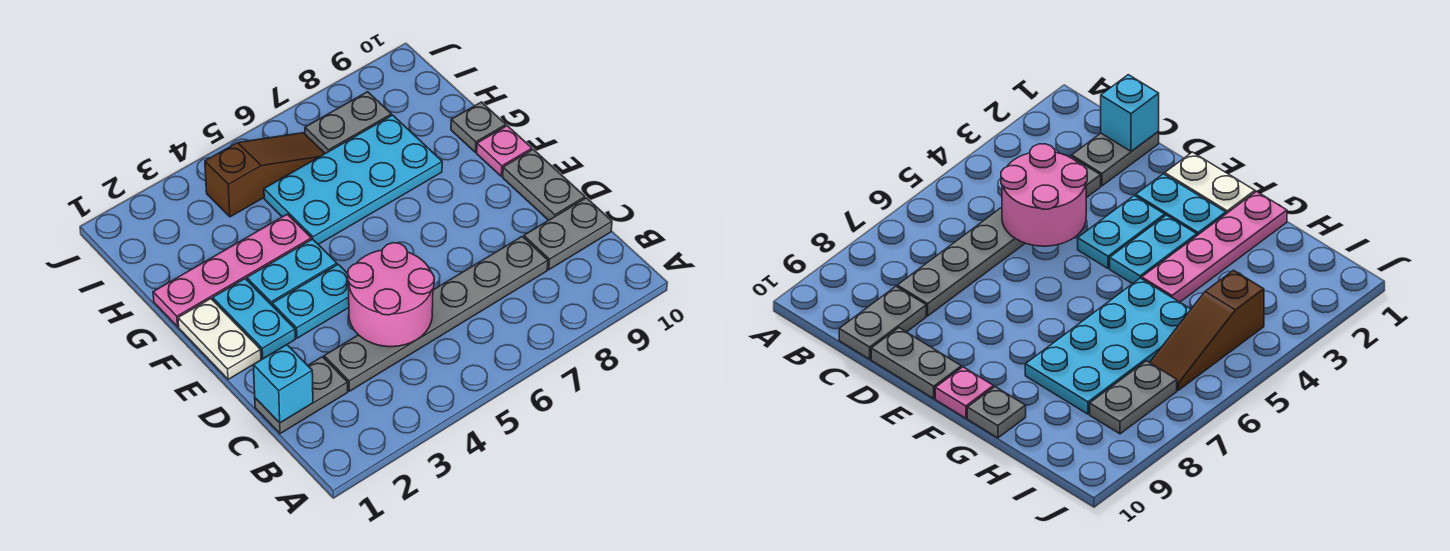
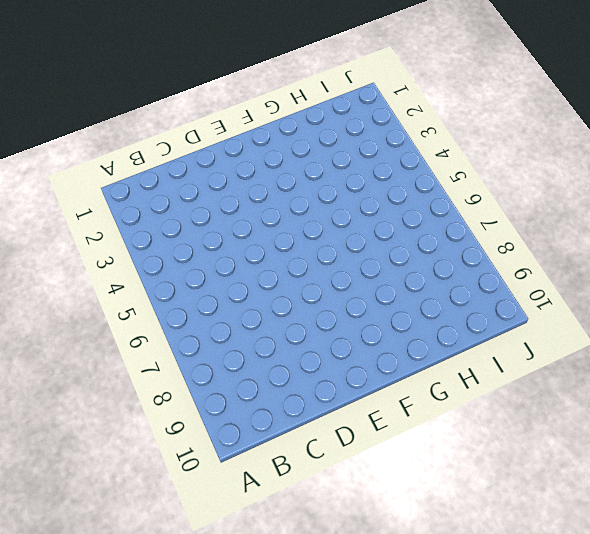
none -> grey 1x2 plate [255,357,348,434]
none -> grey 1x6 plate [324,236,548,391]
none -> grey 1x2 plate [524,198,612,270]

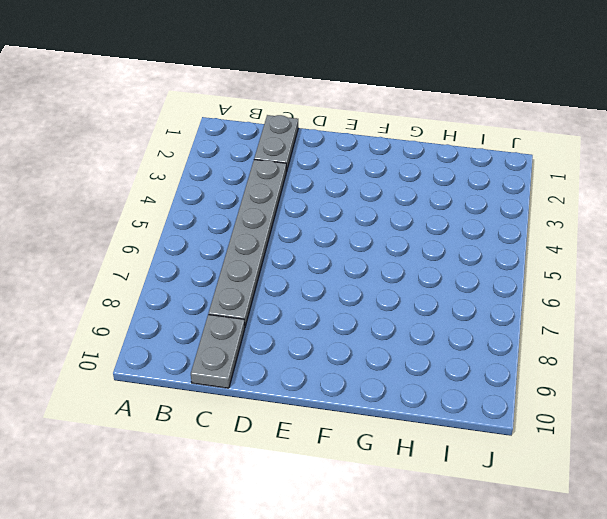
none -> grey 1x2 plate [503,150,585,220]
none -> white 1x2 plate [178,299,261,379]
none -> cyan 1x2 plate [213,279,295,359]

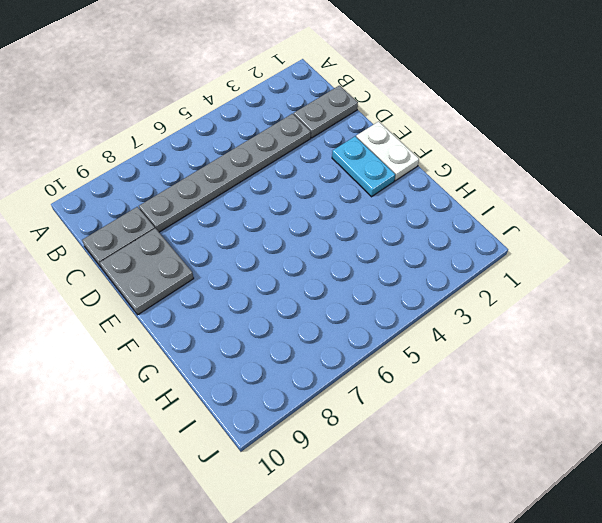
grey 2x2 plate [100,228,194,315] -> grey 1x2 plate [503,150,585,220]
none -> cyan 1x2 plate [272,265,349,338]
none -> cyan 1x2 plate [247,239,337,305]
none -> pink 1x1 plate [477,126,532,176]

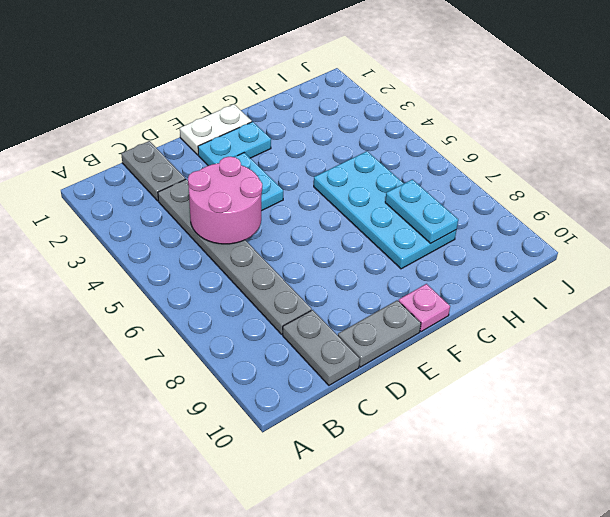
cyan 1x2 plate [385,179,458,243] -> cyan 1x2 plate moved to [247,239,337,305]
none -> pink 1x4 plate [153,214,311,327]
none -> grey 1x1 plate [451,102,506,152]
none -> brown 1x3 slope [205,133,325,217]

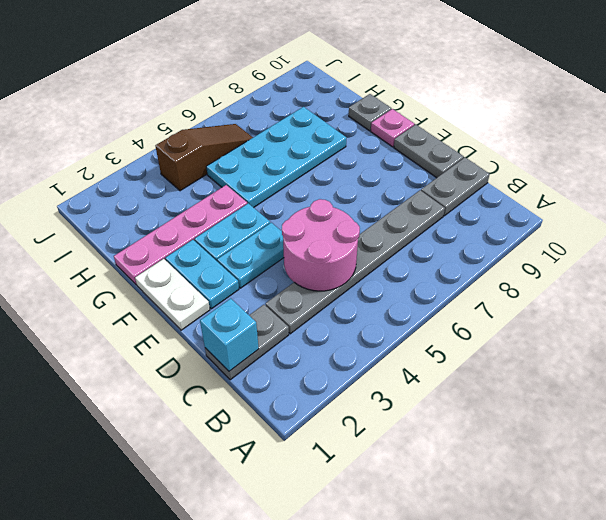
none -> grey 1x2 plate [305,92,391,153]

